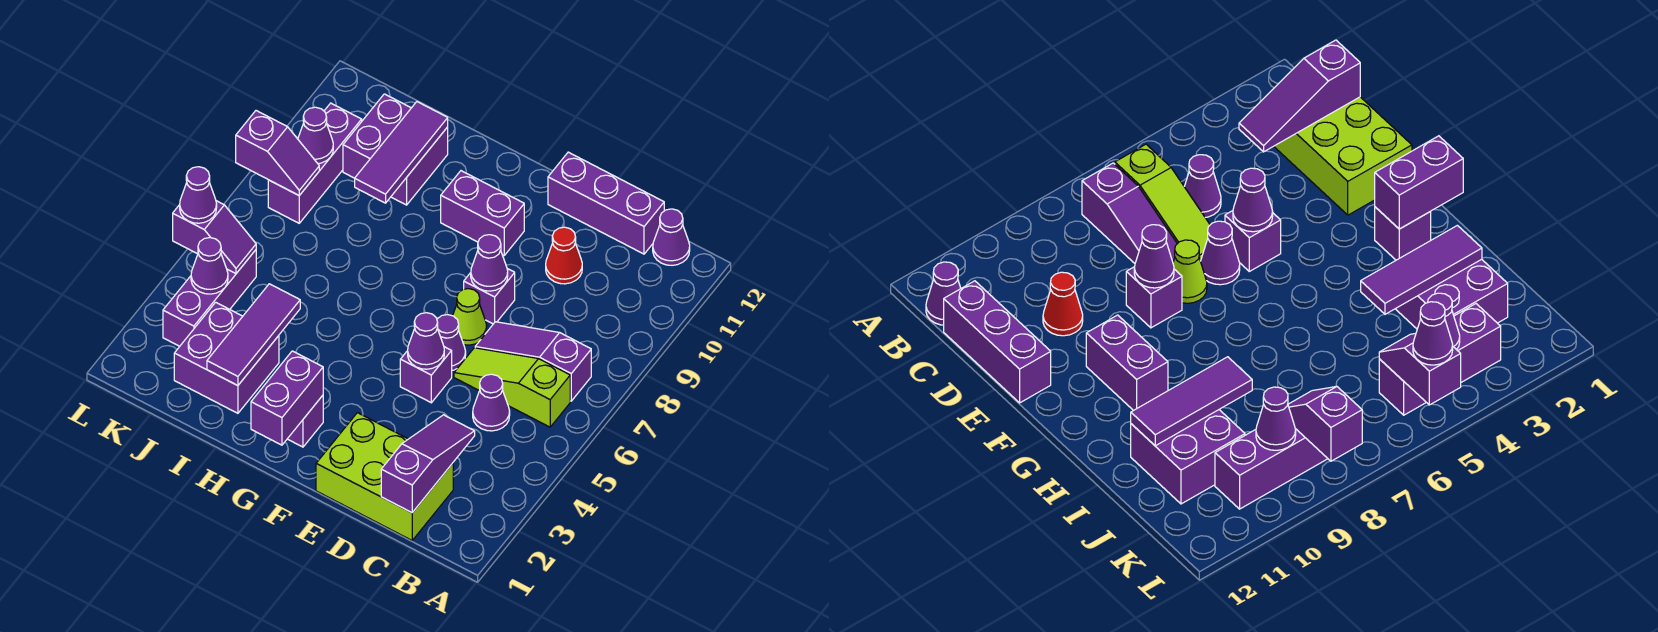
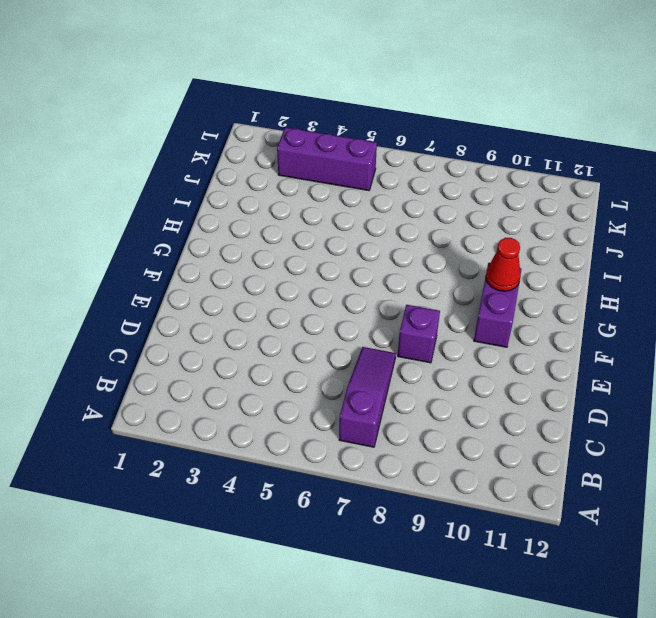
red 1x1 cone [486,238,521,291] -> red 1x1 cone moved to [546,227,582,284]
none -> lime 1x3 slope [454,348,570,427]
none -> purple 1x1 cone [653,209,690,265]
none -> lime 2x3 brick [316,413,453,540]

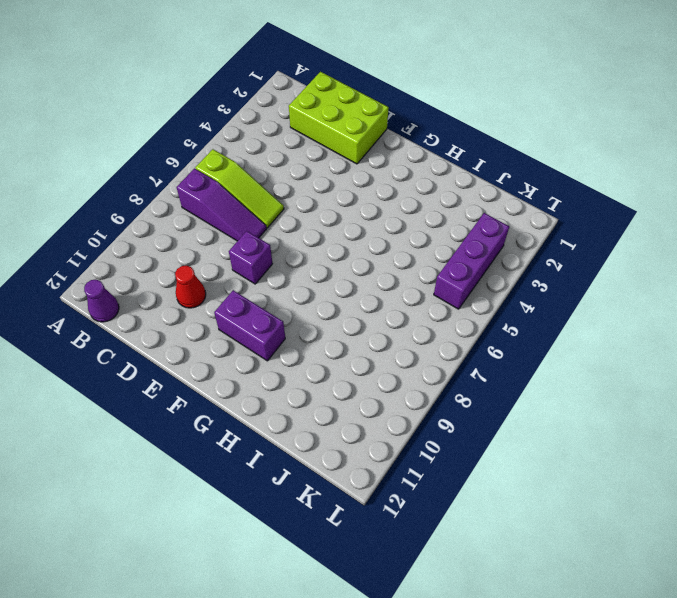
none -> purple 1x1 cone [473,374,510,431]
none -> purple 1x3 brick [548,152,664,254]
none -> purple 1x1 brick [400,347,452,403]

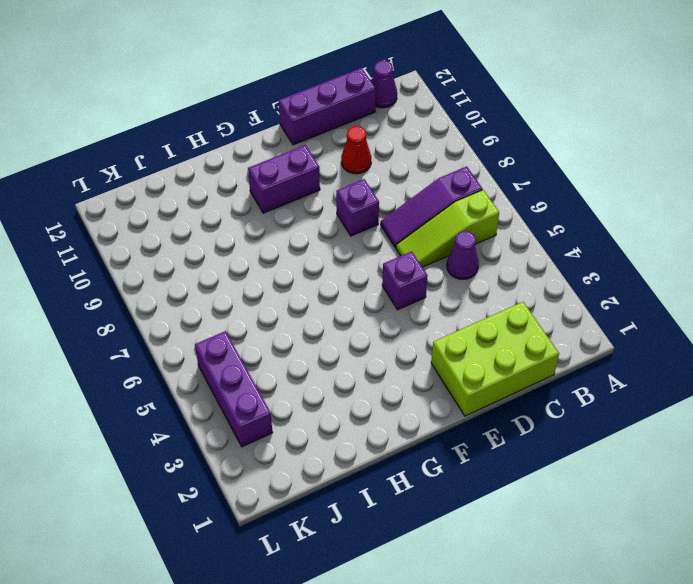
none -> purple 1x1 cone [437,315,466,370]
none -> lime 1x1 cone [453,289,487,345]
none -> purple 1x1 brick [288,395,323,447]

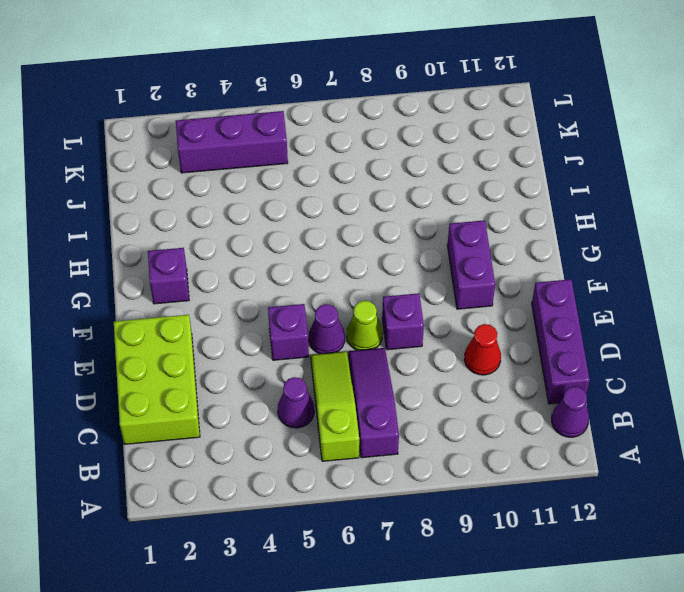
none -> purple 2x2 brick [174,302,279,413]
none -> purple 2x2 brick [343,94,448,205]
none -> purple 1x3 brick [268,103,362,223]

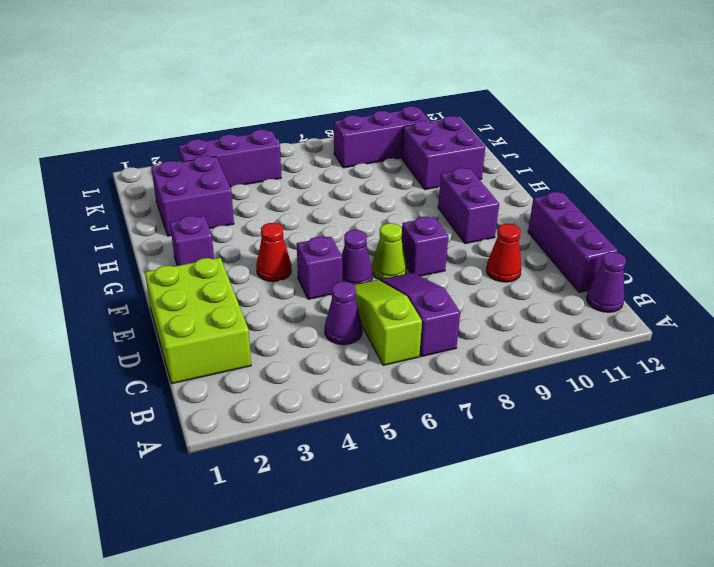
red 1x1 cone [256,223,291,282] -> none
none -> purple 1x3 slope [381,415,475,513]
none -> purple 1x1 cone [408,313,444,369]
none -> purple 1x1 cone [471,235,508,291]

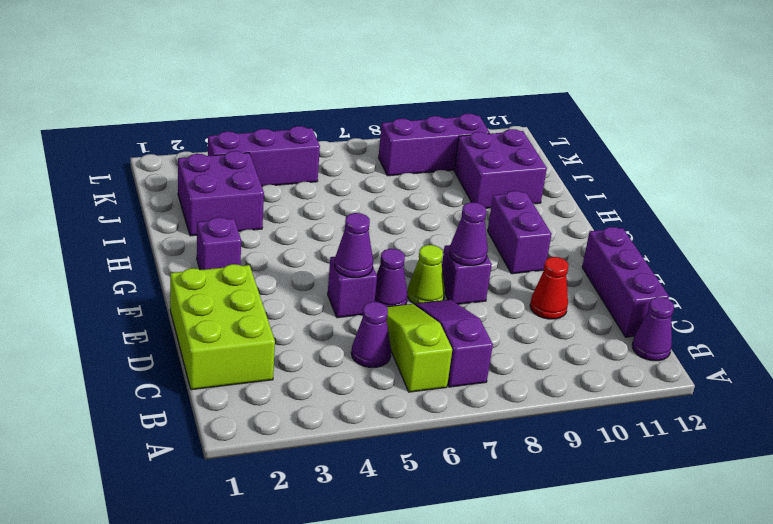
none -> purple 1x3 slope [381,415,475,513]
none -> purple 1x2 brick [251,351,323,445]
none -> purple 1x3 tile [207,284,300,386]

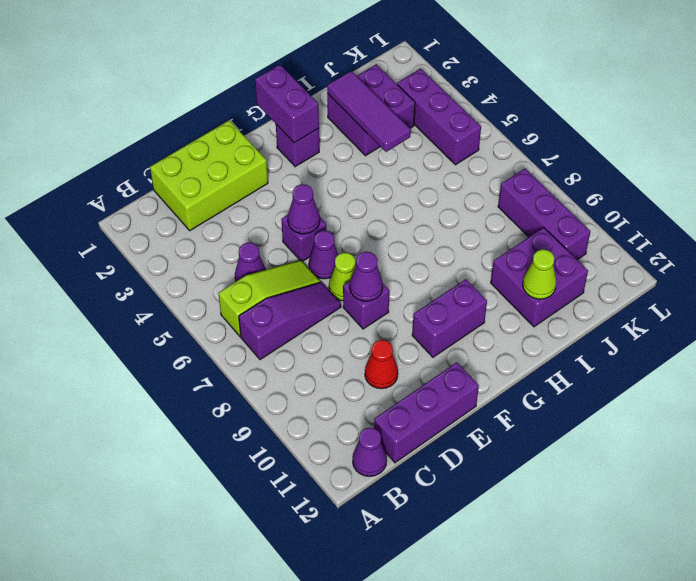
lime 1x1 cone [523,249,556,299] -> purple 1x3 tile [355,102,448,203]
none -> purple 1x3 slope [381,415,475,513]
none -> purple 1x1 cone [191,238,228,294]
none -> purple 1x2 slope [173,201,256,273]

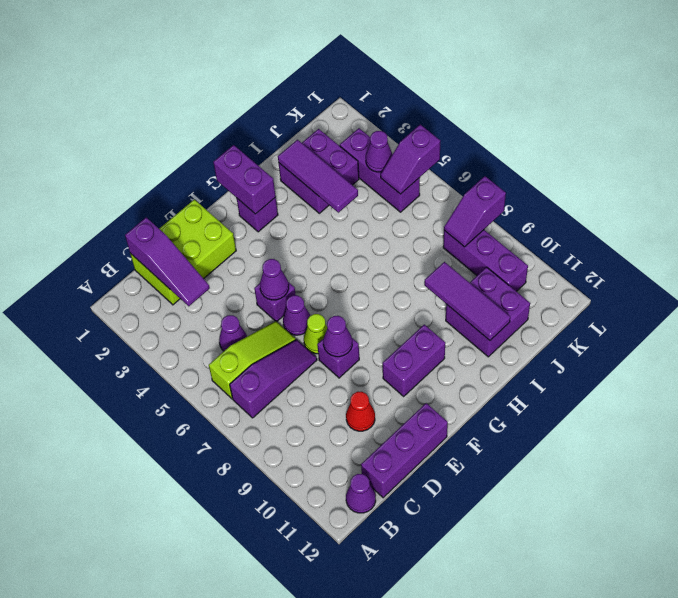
none -> purple 1x1 cone [298,107,333,164]
none -> purple 1x1 cone [180,167,217,223]

